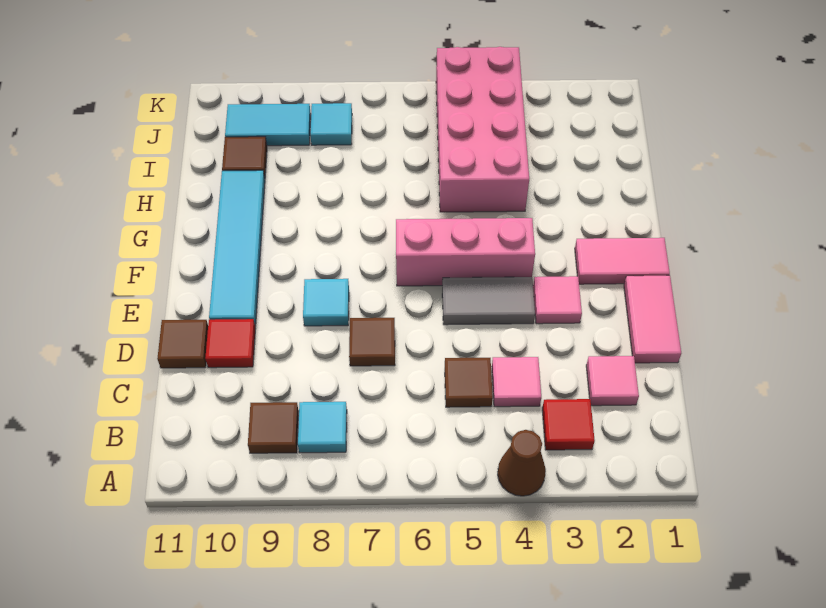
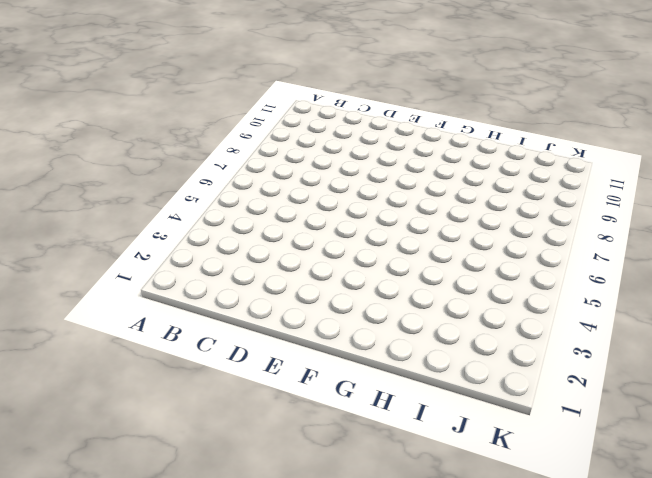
none -> brown 1x1 cone [498,430,546,496]
none -> red 1x1 tile [542,399,595,450]
none -> cyan 1x1 tile [298,402,347,453]

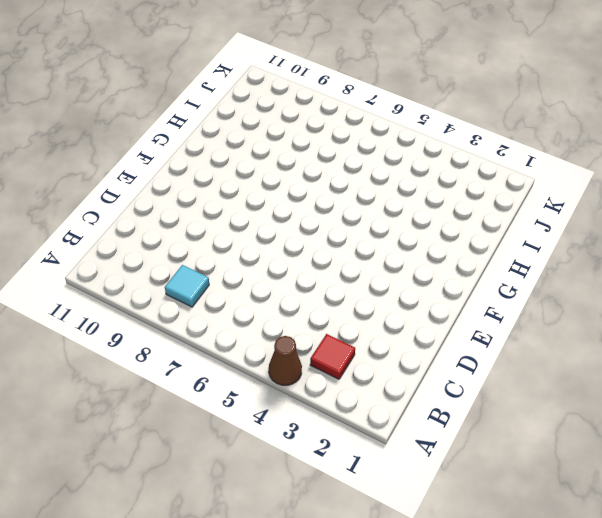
none -> brown 1x1 tile [248,402,299,453]
none -> pink 1x1 tile [586,356,639,406]
none -> pink 1x1 tile [492,357,541,407]

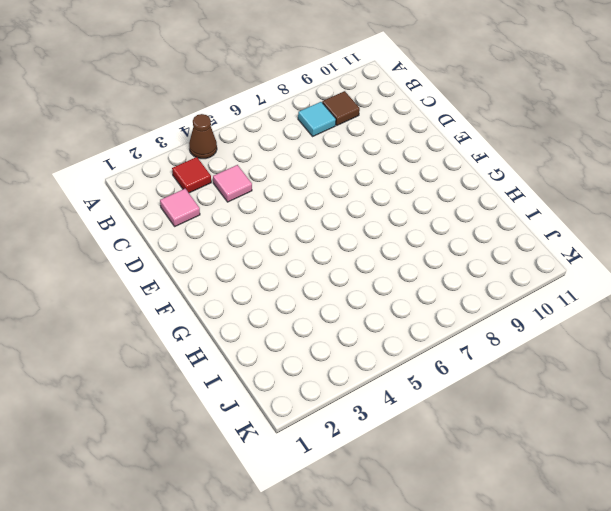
none -> brown 1x1 tile [445,358,493,407]
none -> pink 1x2 tile [624,275,681,363]
none -> brown 1x1 tile [349,318,395,366]

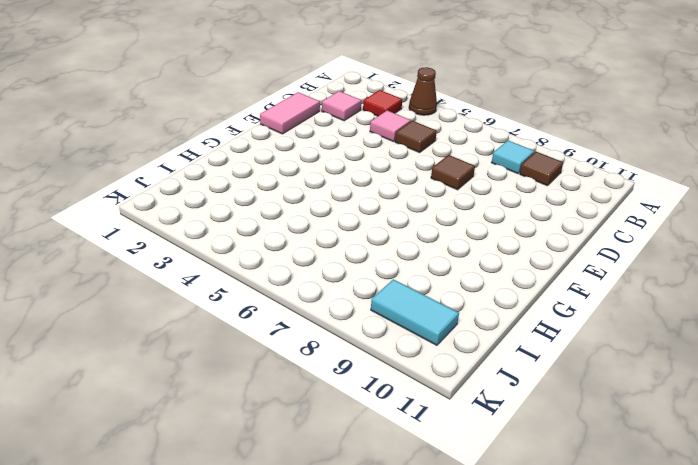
none -> red 1x1 tile [205,319,256,368]
none -> brown 1x1 tile [157,320,208,368]
none -> pink 1x1 tile [533,276,582,324]

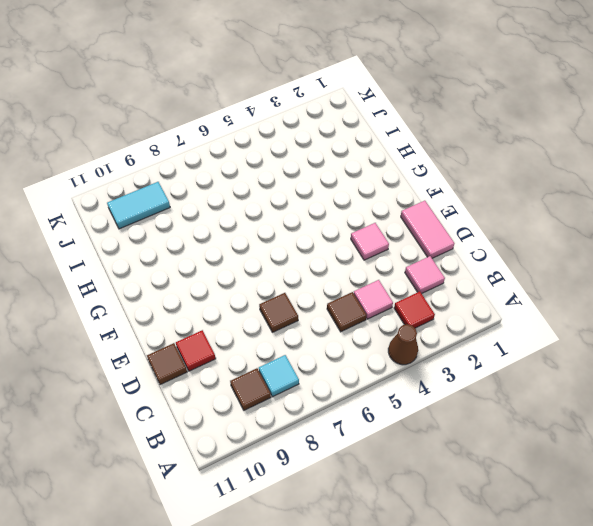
none -> grey 1x2 tile [442,277,535,325]
none -> cyan 1x1 tile [303,279,349,326]
none -> cyan 1x4 tile [209,170,265,327]

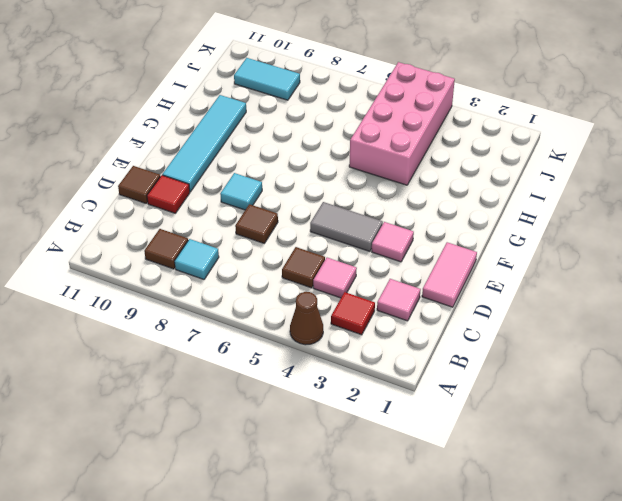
none -> pink 1x2 tile [575,238,670,284]
none -> pink 1x3 brick [396,218,535,286]
none -> brown 1x1 tile [222,137,267,178]

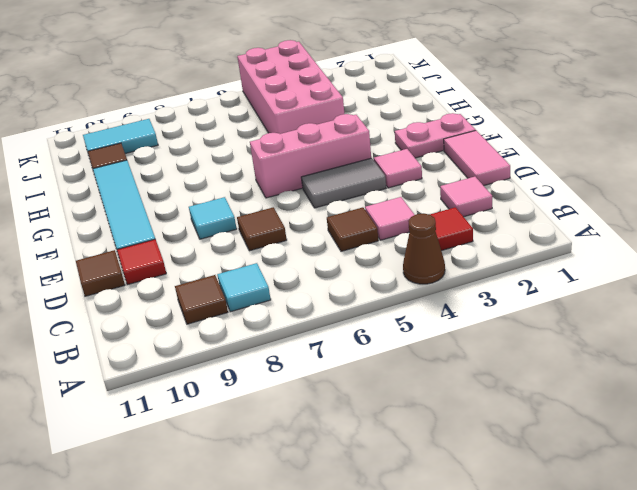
pink 1x2 plate [395,113,476,158] -> pink 1x2 tile [575,238,670,284]
none -> cyan 1x1 tile [310,103,352,145]

